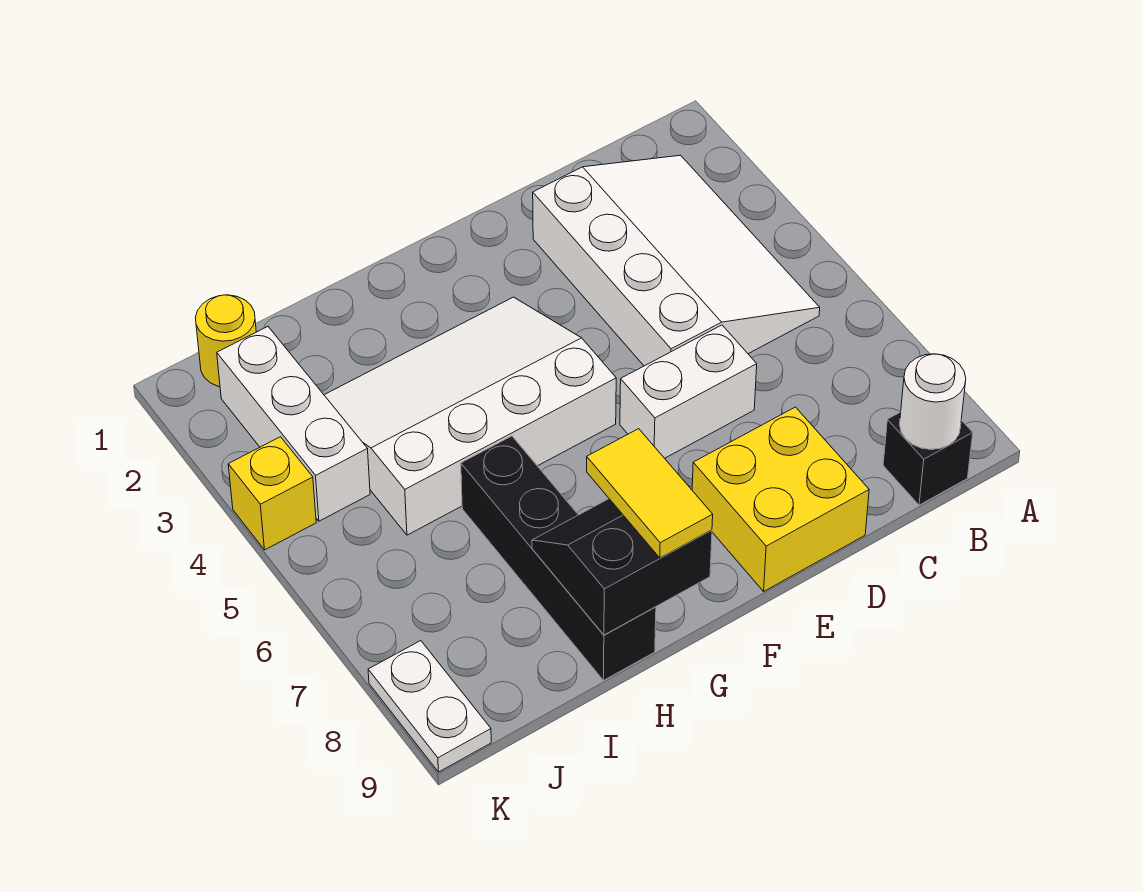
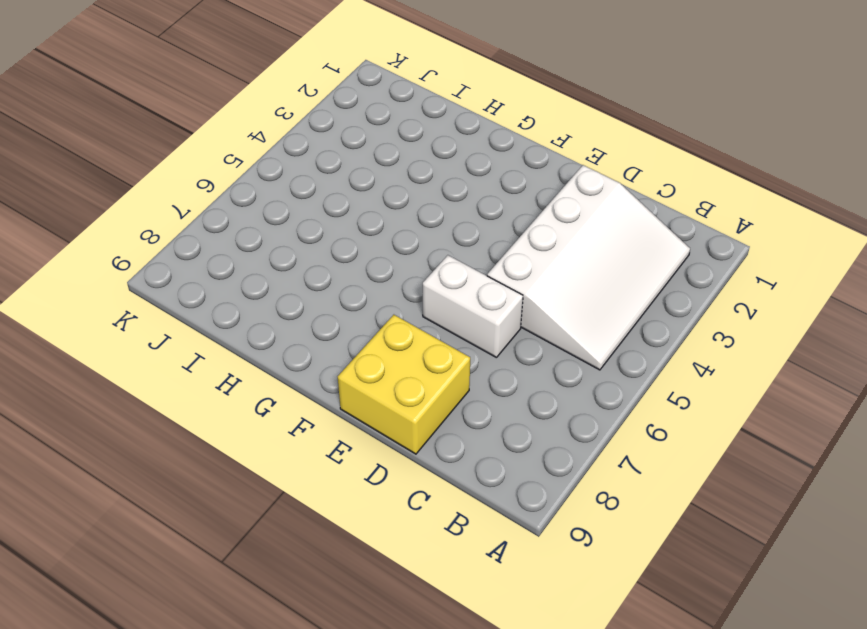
none -> black 1x1 brick [883,412,973,505]
none -> white 3x4 slope [324,297,616,535]
none -> black 1x4 brick [461,436,656,680]

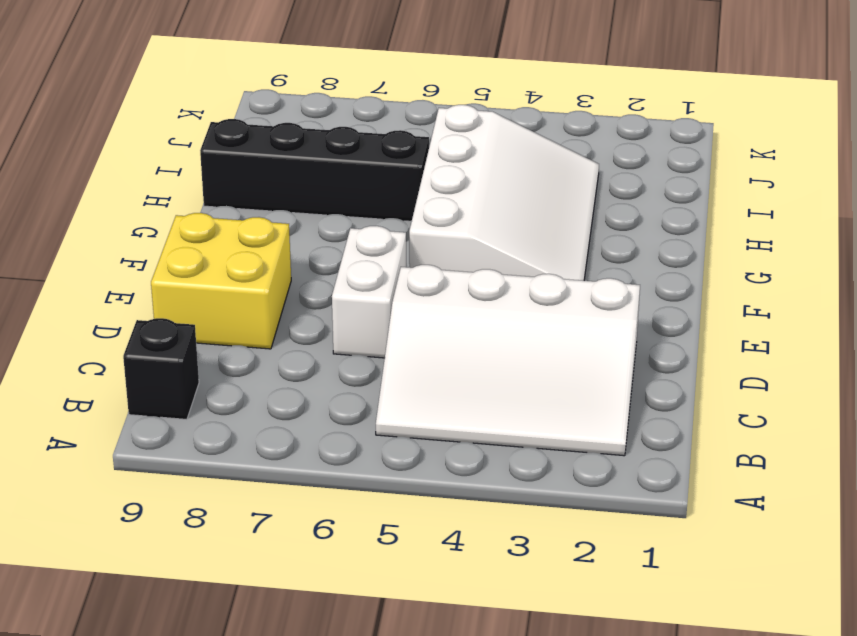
none -> yellow 1x1 round brick [195,295,256,387]
none -> white 1x3 brick [217,327,370,521]
none -> yellow 1x1 brick [228,437,316,550]

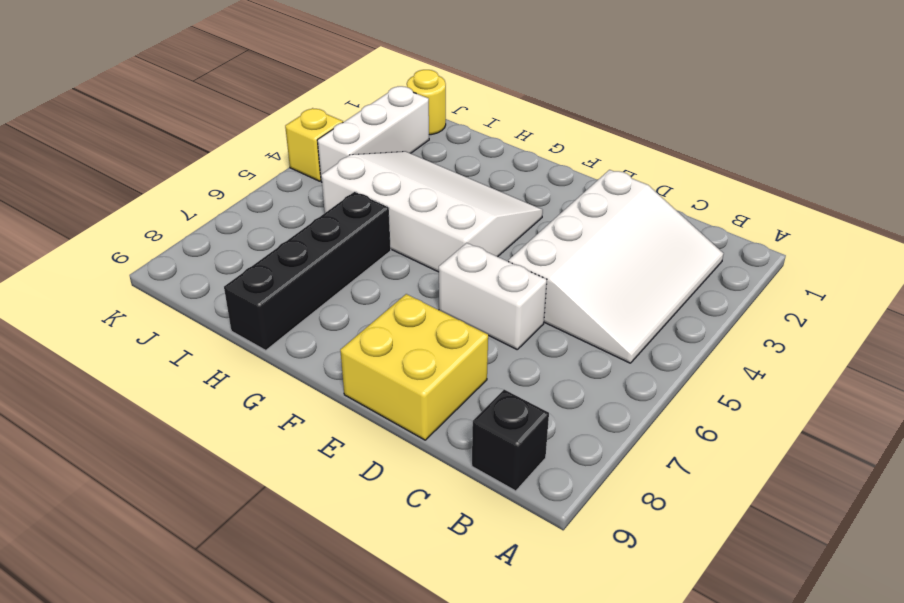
none -> white 1x2 plate [368,641,491,772]
none -> white 1x1 round brick [900,354,966,449]
none -> black 2x2 slope [532,499,712,635]

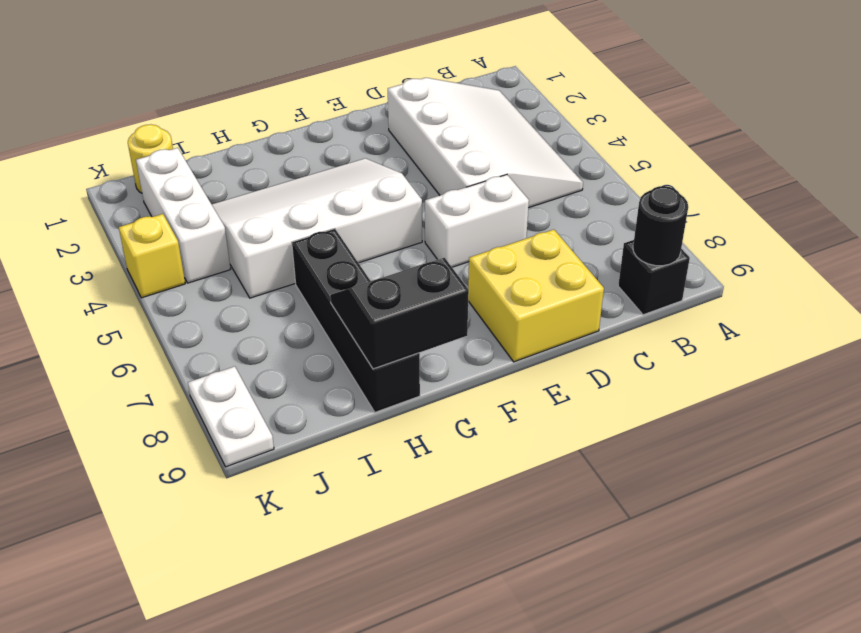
black 1x1 round brick [633,186,688,266] -> white 1x1 round brick [900,354,966,449]
none -> yellow 1x2 tile [587,429,713,558]

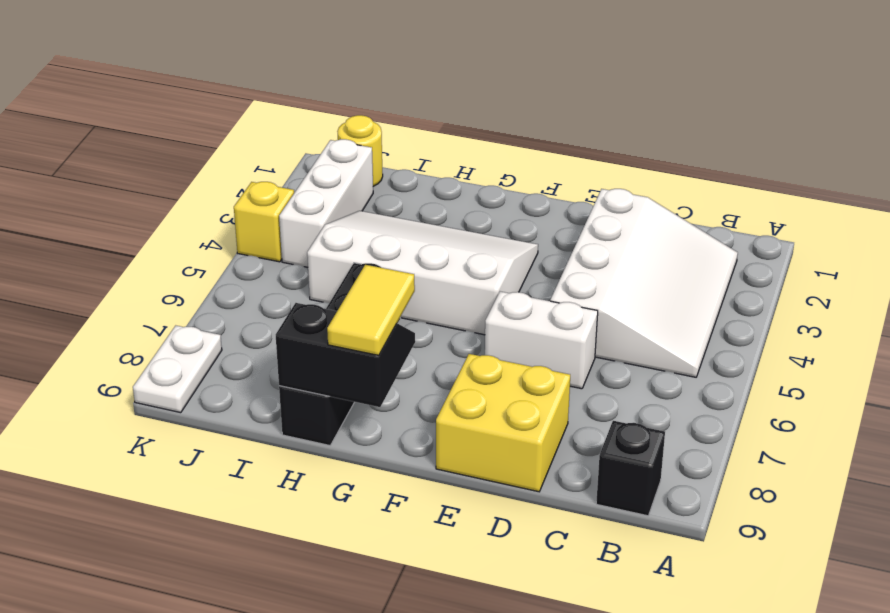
none -> white 1x1 round brick [900,354,966,449]

